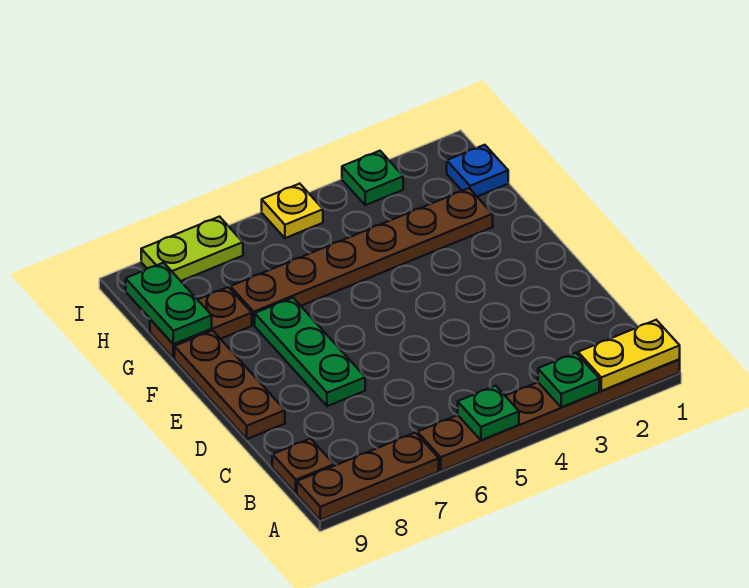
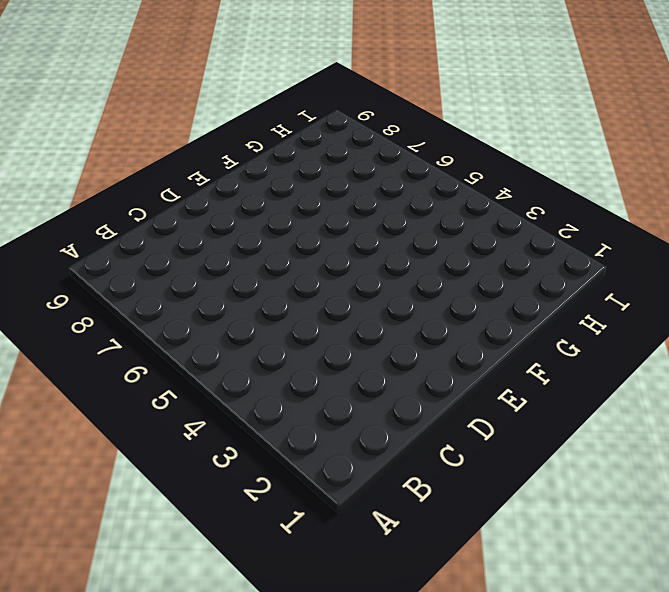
none -> brown 1x6 plate [417,359,680,471]
none -> brown 1x3 plate [297,433,439,520]
none -> brown 1x1 plate [272,439,334,493]

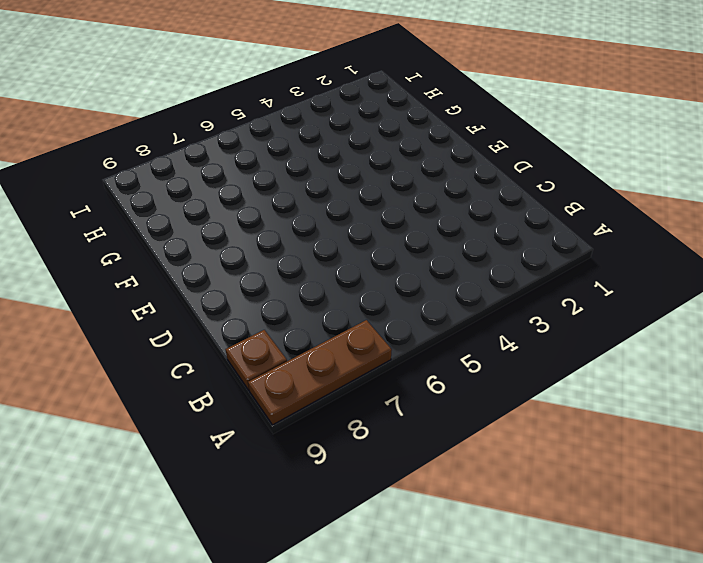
none -> brown 1x6 plate [417,359,680,471]
none -> green 1x3 plate [255,298,365,406]
none -> brown 1x3 plate [175,331,285,439]

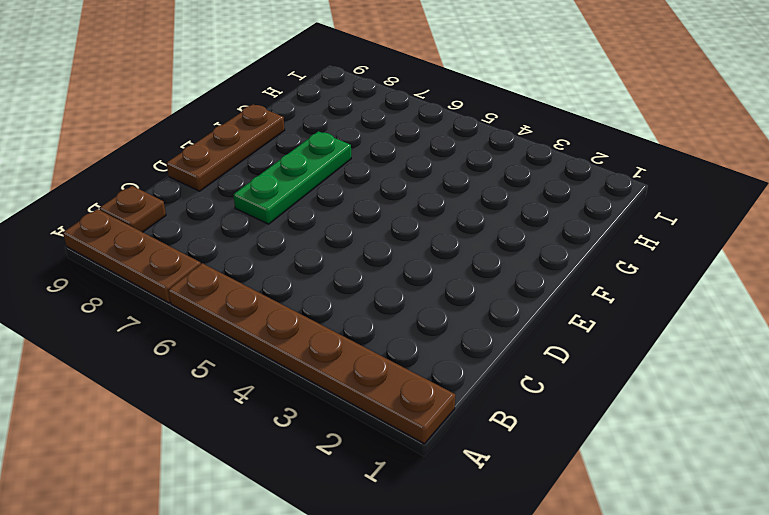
none -> brown 1x6 plate [230,188,493,325]
none -> brown 1x2 plate [150,287,252,358]
none -> blue 1x1 plate [447,145,508,196]

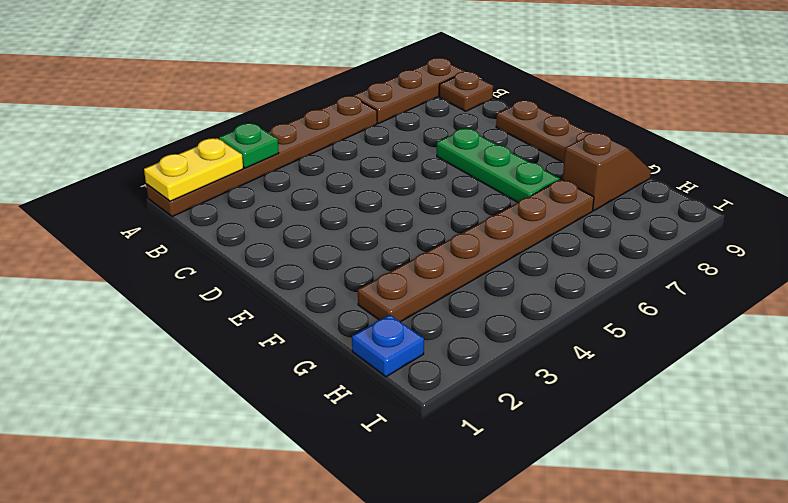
brown 1x2 slope [563,133,651,211] -> brown 1x2 plate [150,287,252,358]
none -> green 1x1 plate [342,151,403,205]
none -> yellow 1x1 plate [262,184,323,238]
none -> lime 1x2 plate [141,217,243,281]

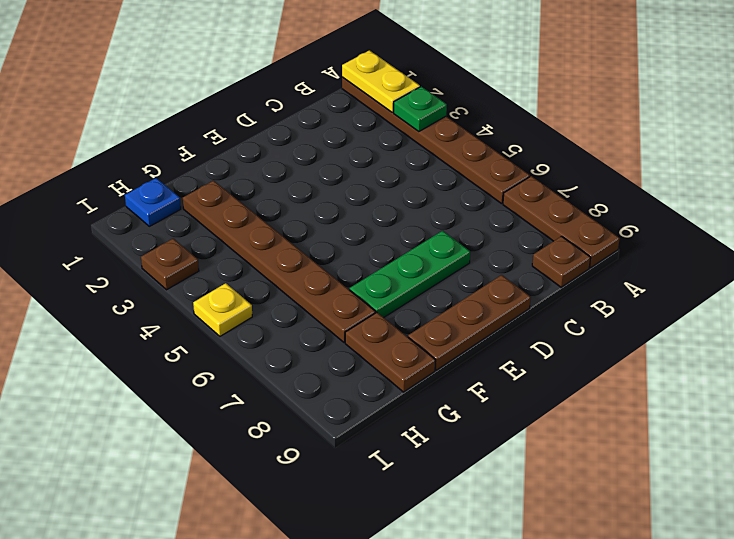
brown 1x1 plate [141,239,199,290] -> green 1x1 plate [342,151,403,205]
none -> lime 1x2 plate [141,217,243,281]
none -> green 1x1 plate [458,386,519,440]
none -> green 1x2 plate [126,263,212,344]

